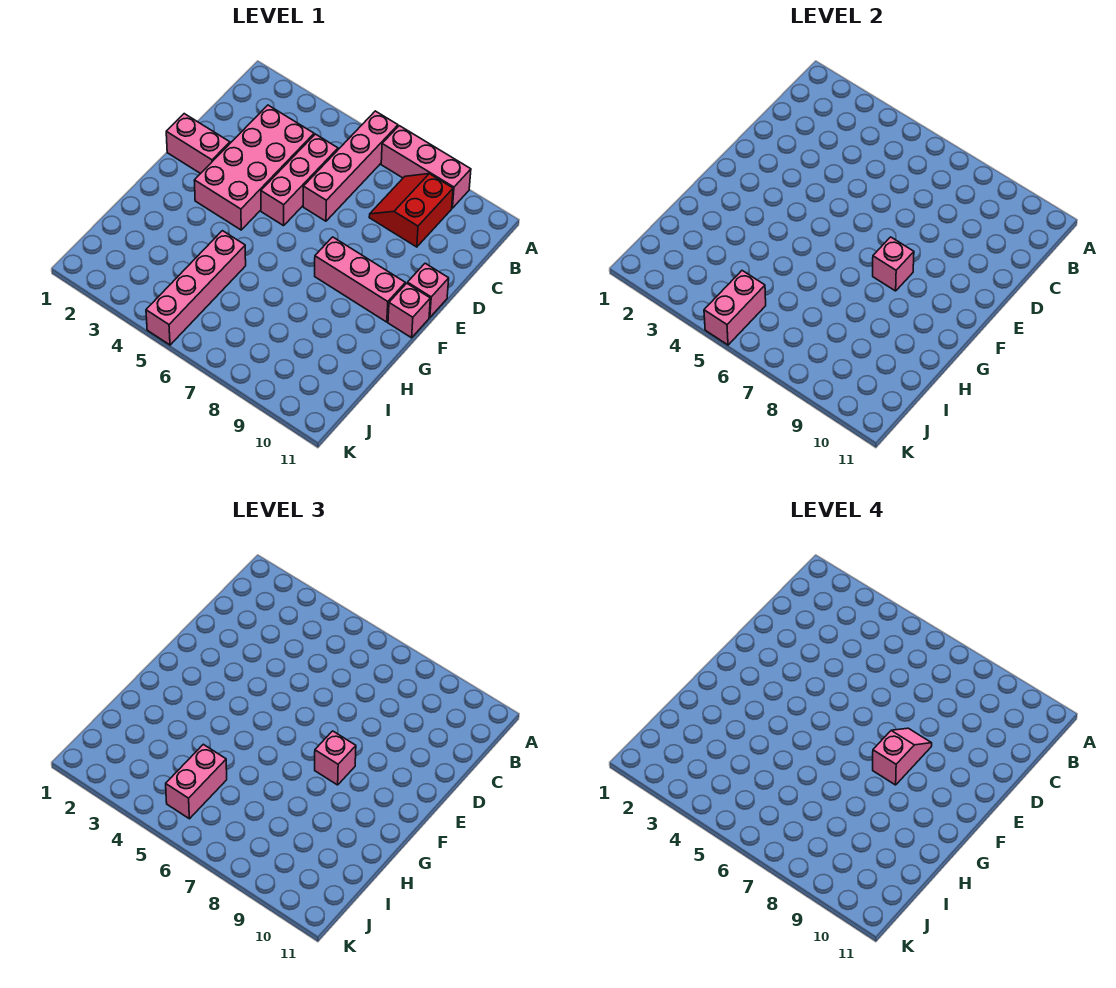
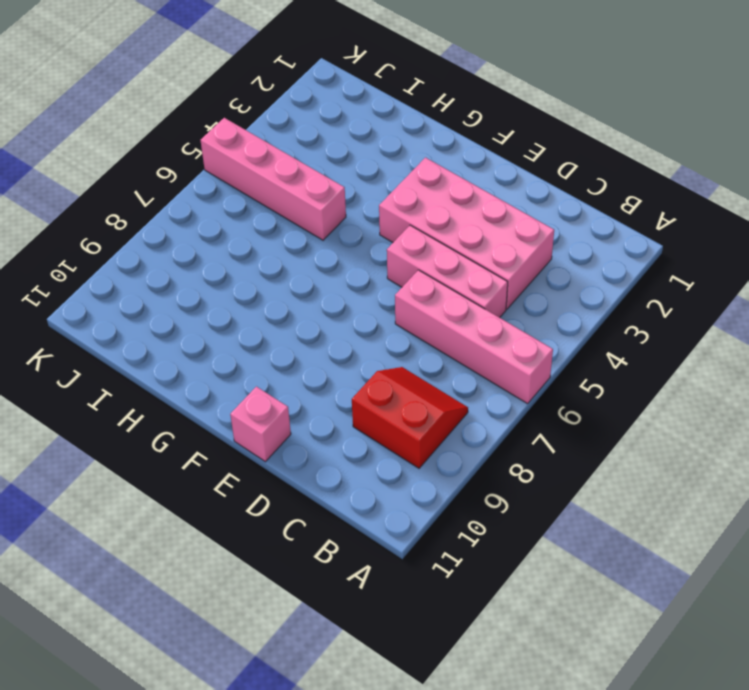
none -> pink 1x3 brick [381,126,471,208]
none -> pink 1x2 brick [166,114,230,174]
none -> pink 1x3 brick [315,237,405,322]

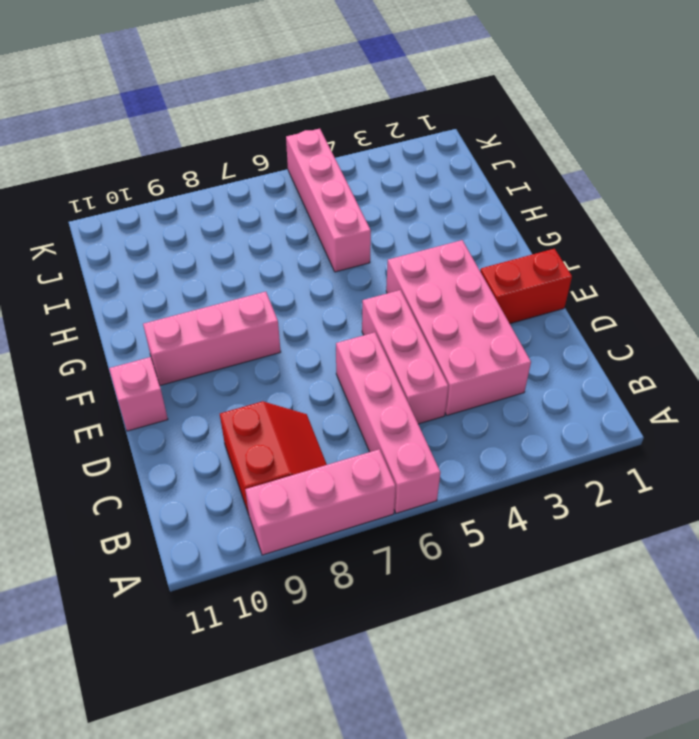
red 1x2 brick [480,249,572,324] -> pink 1x2 brick [166,114,230,174]
none -> pink 1x1 brick [388,283,430,338]
none -> pink 1x1 brick [873,237,914,291]
none -> pink 1x2 brick [704,271,766,345]

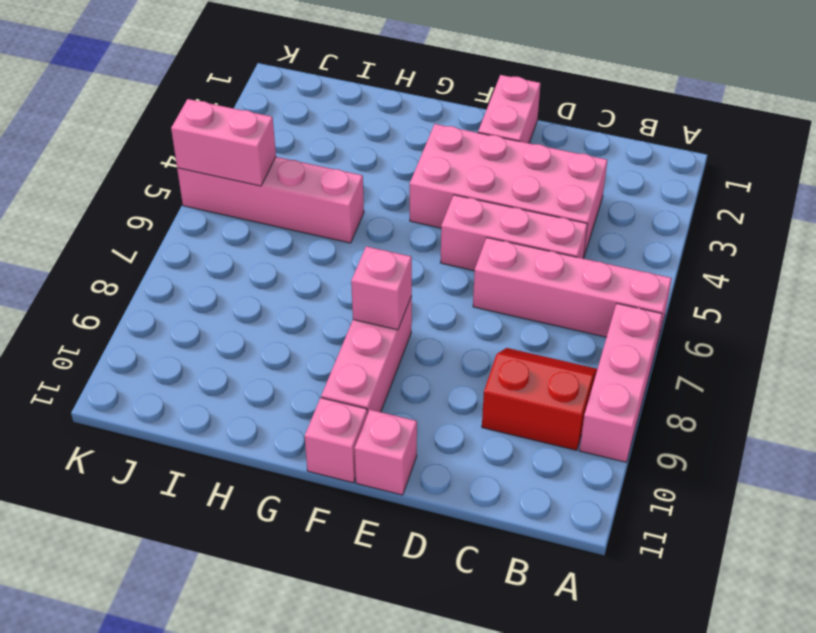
none -> pink 1x1 brick [315,731,356,785]
none -> pink 1x2 brick [166,744,227,819]
none -> pink 1x2 slope [873,728,932,785]

